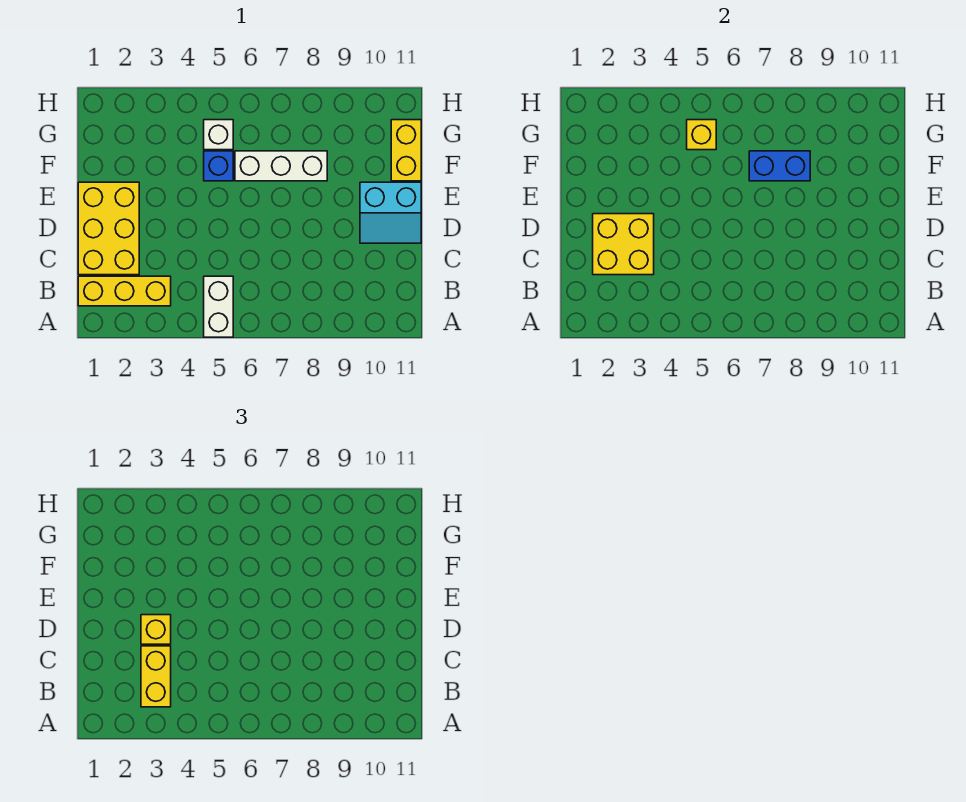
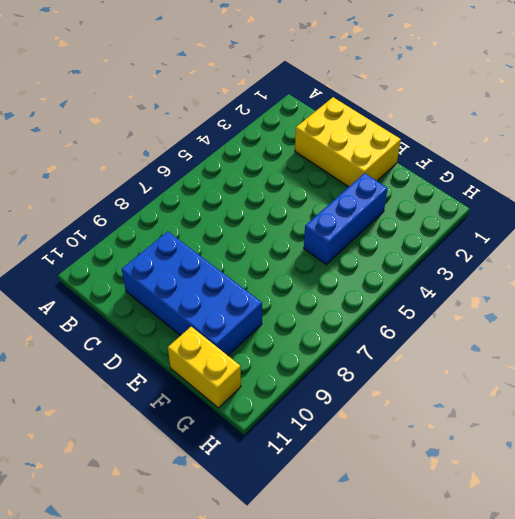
blue 2x4 brick [122,231,262,355] -> cyan 2x2 slope [360,182,421,243]
blue 1x3 brick [304,173,388,264] -> blue 1x1 brick [204,151,233,181]
none -> white 1x2 brick [204,276,233,337]
none -> yellow 1x3 brick [78,276,171,306]
none -> white 1x3 brick [235,151,327,181]

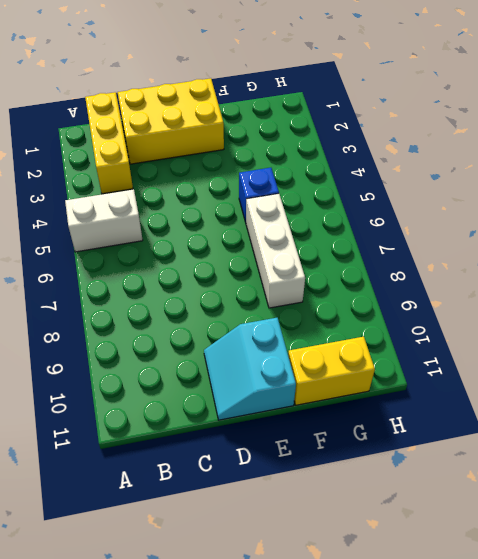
none -> white 1x1 brick [204,120,233,150]
none -> yellow 2x2 brick [593,214,654,275]
none -> blue 1x2 brick [749,151,810,181]

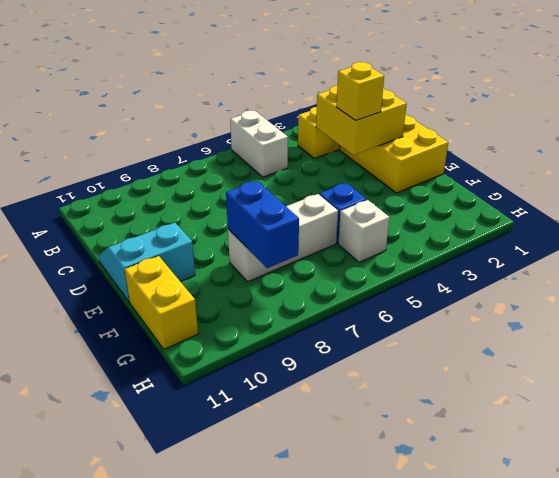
blue 1x2 brick [226,181,299,268] -> blue 1x2 brick turned to [749,151,810,181]
none -> yellow 1x1 brick [687,120,716,150]
none -> yellow 1x2 brick [141,646,171,707]

